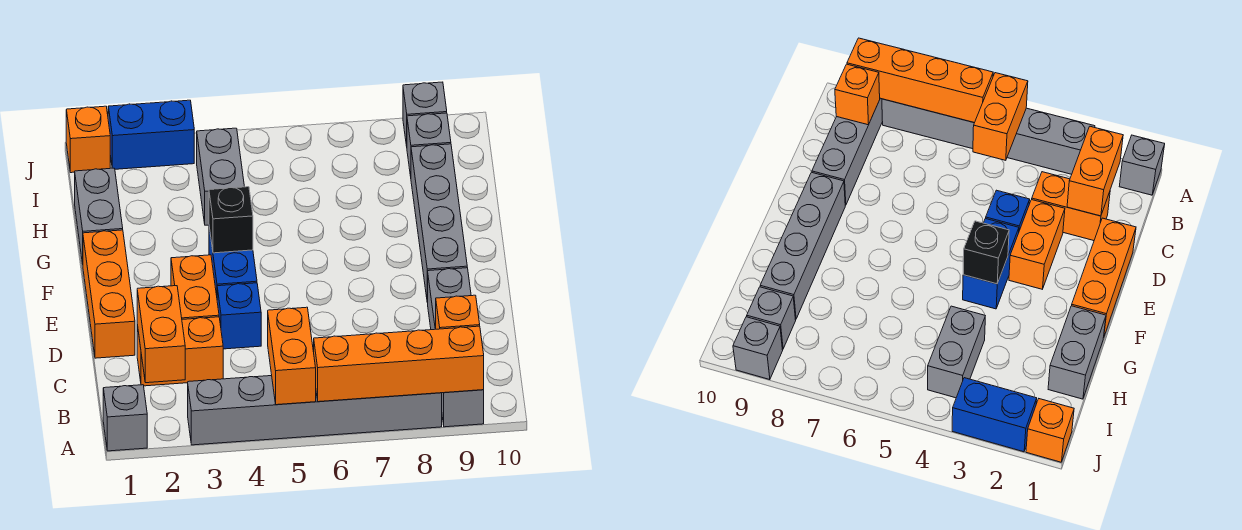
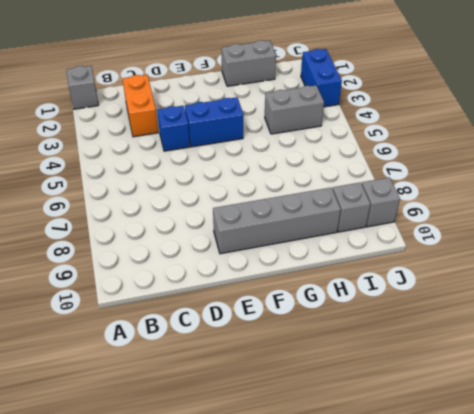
none -> grey 1x6 brick [188,376,442,445]
none -> grey 1x4 brick [428,268,484,427]
none -> orange 1x3 brick [83,230,135,358]

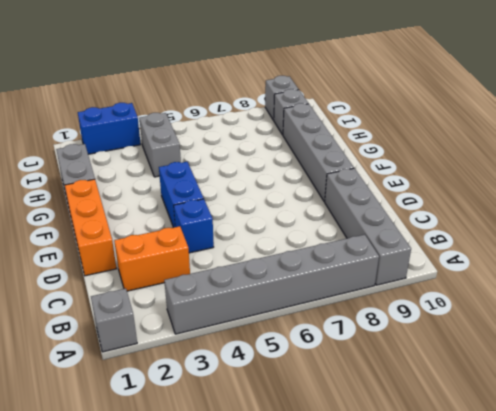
none -> orange 1x2 brick [171,255,219,319]
none -> orange 1x1 brick [66,106,110,173]
none -> orange 1x2 brick [268,307,316,405]

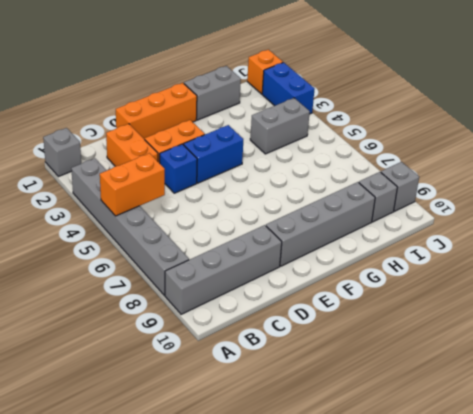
none -> orange 1x4 brick [314,326,484,402]
none -> orange 1x2 brick [137,286,185,383]
none -> orange 1x1 brick [436,295,480,329]

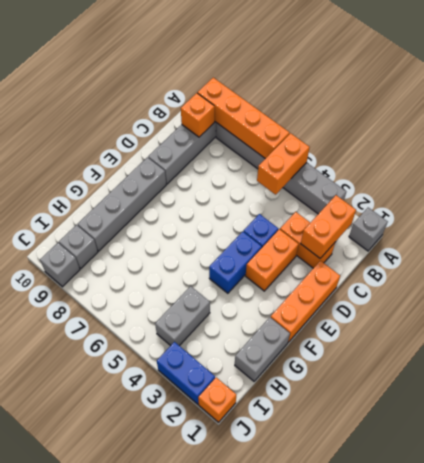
none -> black 1x1 brick [209,187,253,253]

